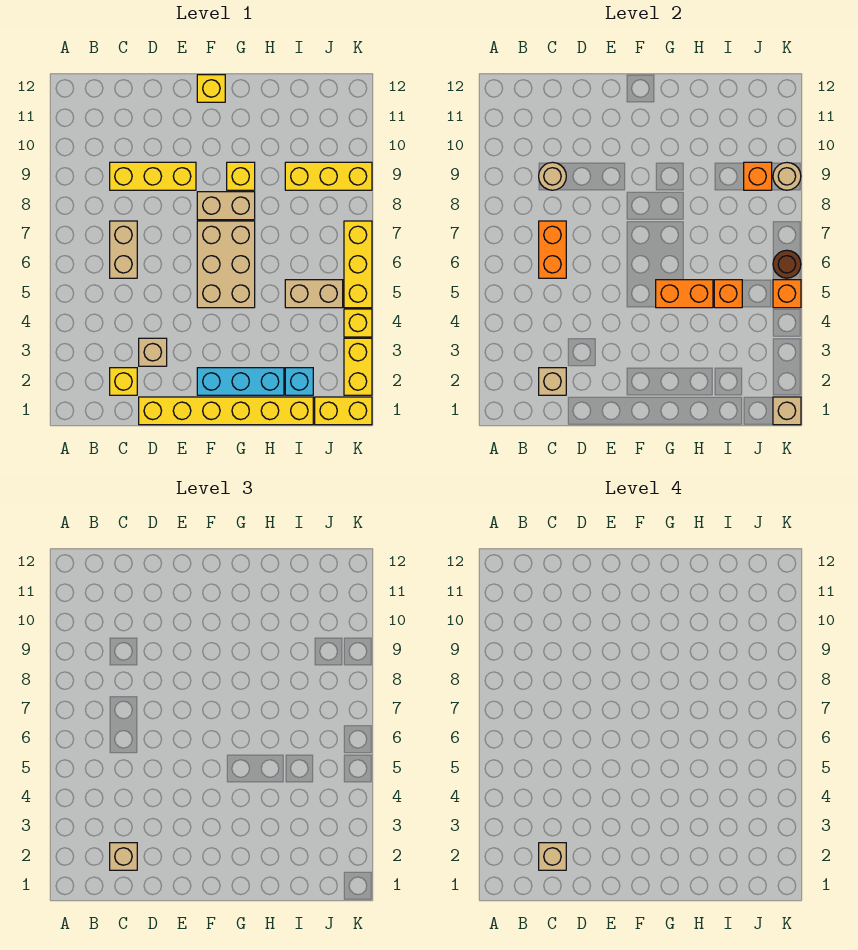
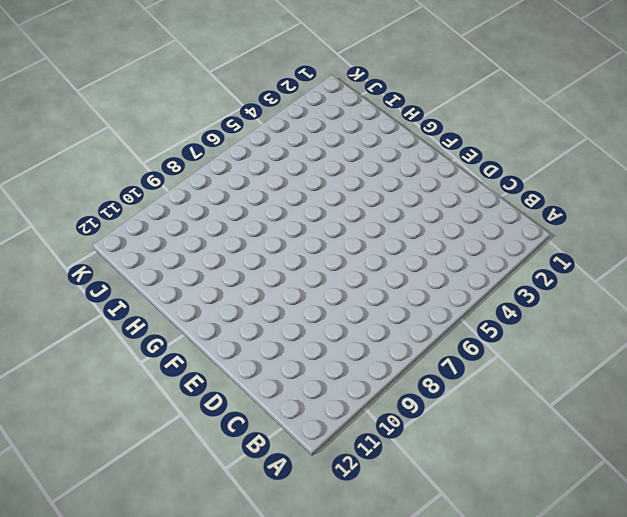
none -> yellow 1x1 brick [110,368,137,395]
none -> tan 1x2 brick [110,221,137,278]
none -> yellow 1x3 brick [110,162,196,190]

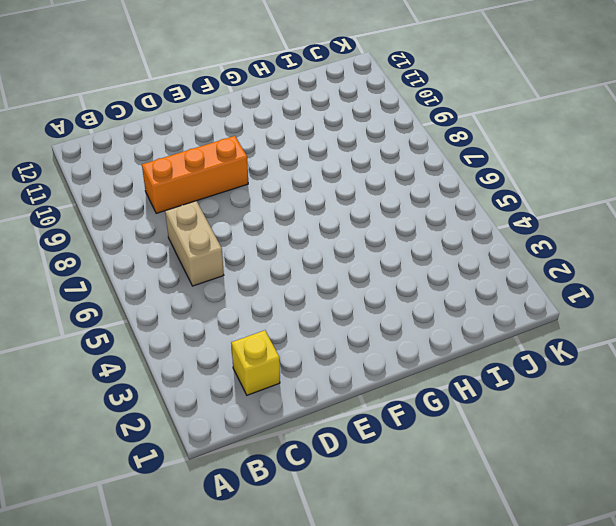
orange 1x3 brick [142,136,248,213] -> yellow 1x3 brick [110,162,196,190]
none -> yellow 1x6 brick [139,397,313,425]
none -> tan 1x1 brick [139,338,167,366]
none -> cyan 1x3 brick [197,368,284,395]

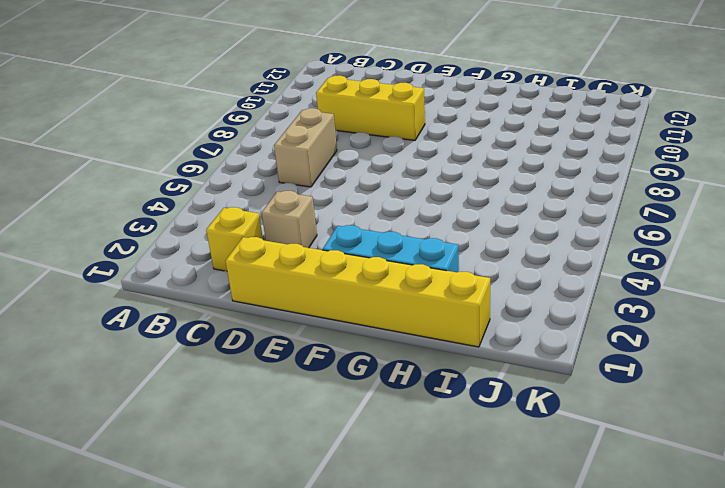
none -> tan 2x3 brick [197,221,255,308]
none -> tan 1x2 brick [197,192,255,220]
none -> yellow 1x1 brick [197,75,225,102]

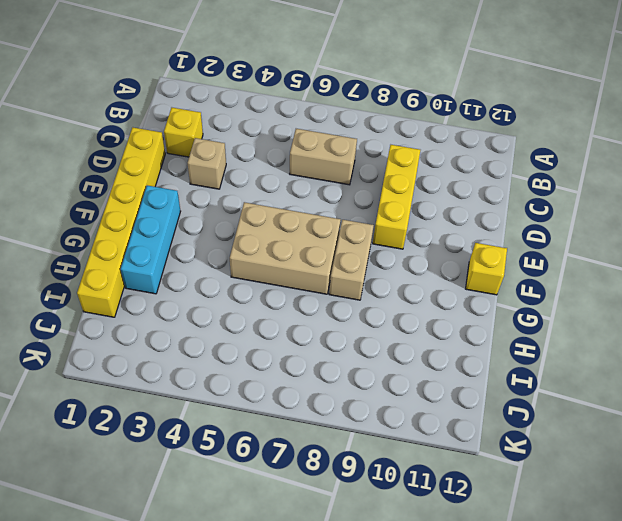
none -> yellow 1x1 brick [227,162,255,190]
none -> cyan 1x1 brick [285,368,313,395]
none -> tan 1x2 brick [285,280,343,308]

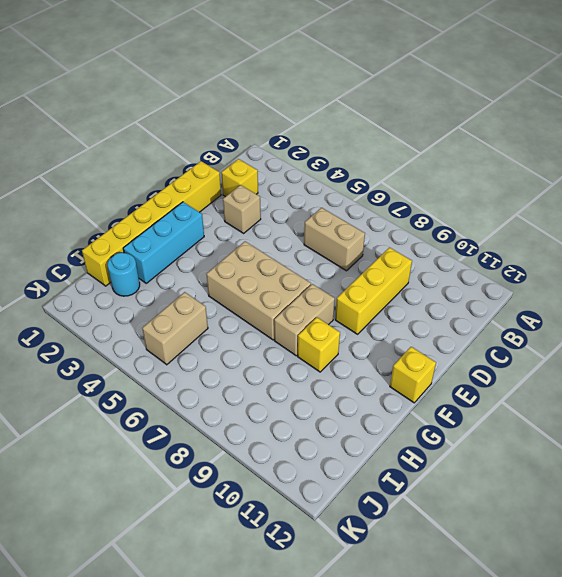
cyan 1x1 round brick [108,253,140,296] -> cyan 1x1 brick [285,368,313,395]
none -> yellow 1x3 brick [285,162,372,190]
none -> yellow 1x2 brick [315,397,372,425]
none -> yellow 1x2 brick [344,338,372,395]

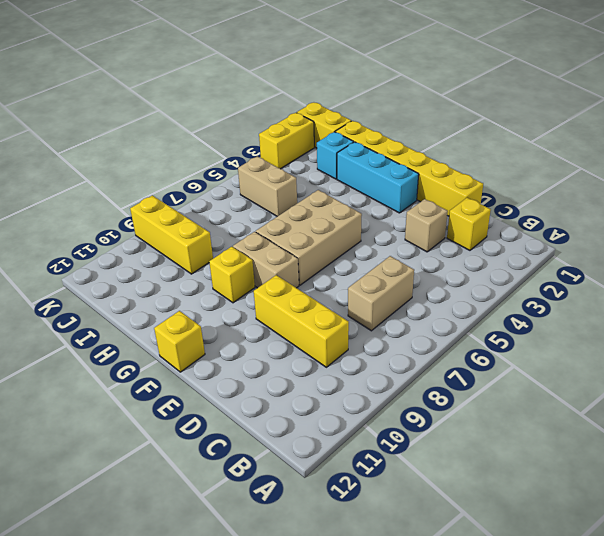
none -> yellow 1x1 brick [344,309,372,337]
none -> yellow 1x3 brick [344,221,372,308]
none -> tan 1x1 brick [539,368,566,395]

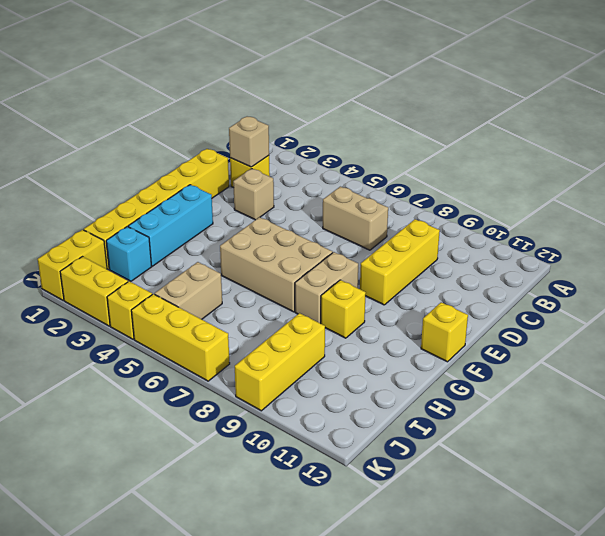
none -> orange 1x2 brick [539,221,566,278]
none -> tan 1x1 round brick [539,162,566,190]
none -> orange 1x2 brick [656,280,713,308]

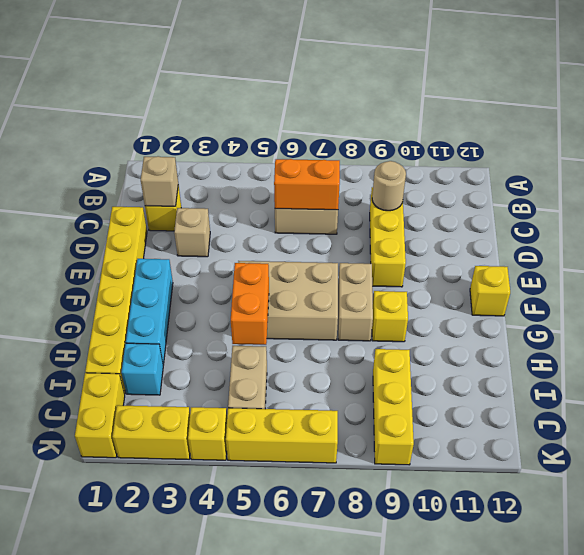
none -> orange 1x1 brick [714,280,742,308]
none -> orange 1x1 brick [744,162,772,190]
none -> tan 1x1 brick [773,397,801,425]

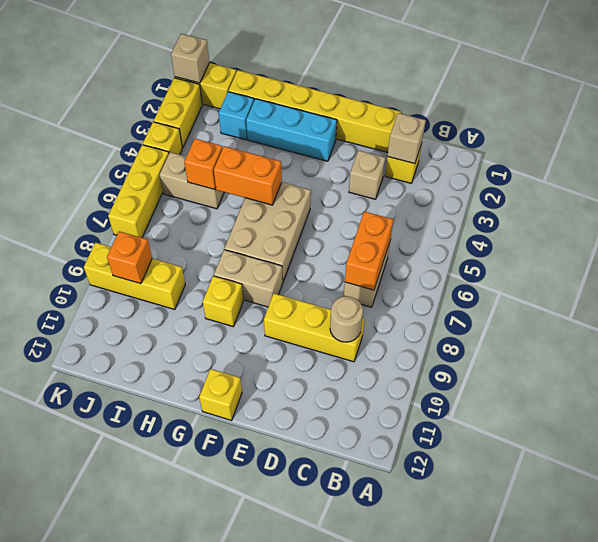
none -> orange 1x1 brick [773,280,801,308]
none -> brown 1x1 round brick [773,250,801,278]
none -> tan 1x1 round brick [773,163,801,190]

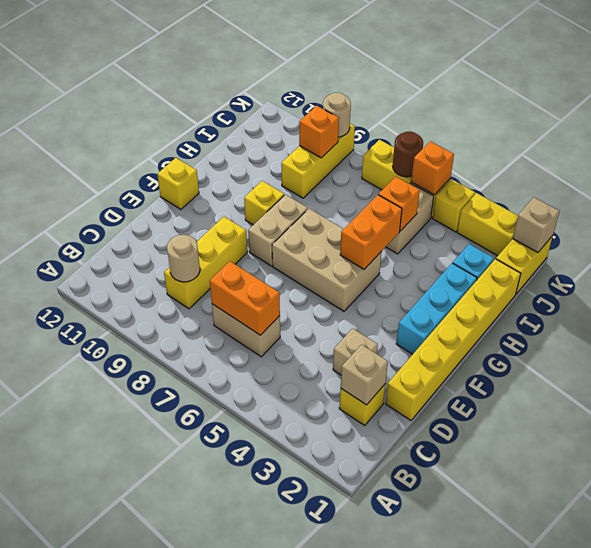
none -> tan 1x1 brick [110,843,137,870]
none -> tan 1x1 brick [539,843,566,870]

